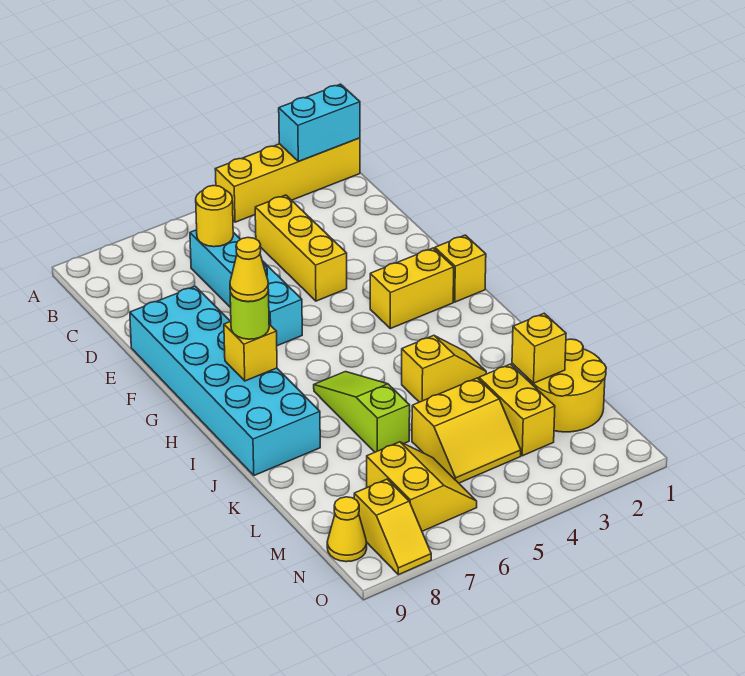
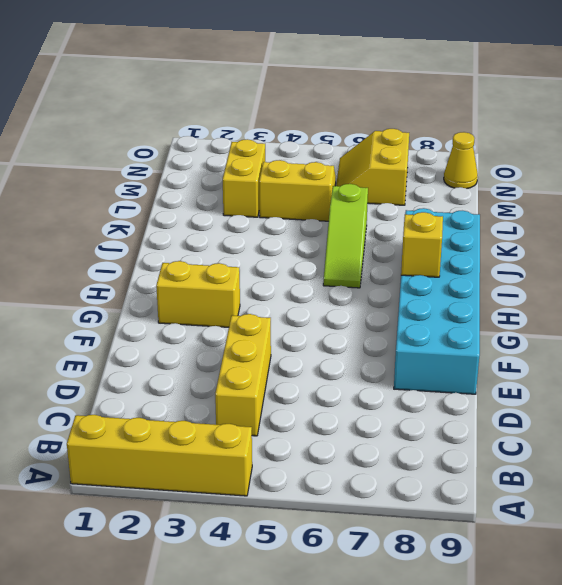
none -> cyan 1x4 brick [190,230,302,346]
none -> yellow 1x1 brick [435,235,486,302]
none -> yellow 1x2 slope [402,335,486,402]

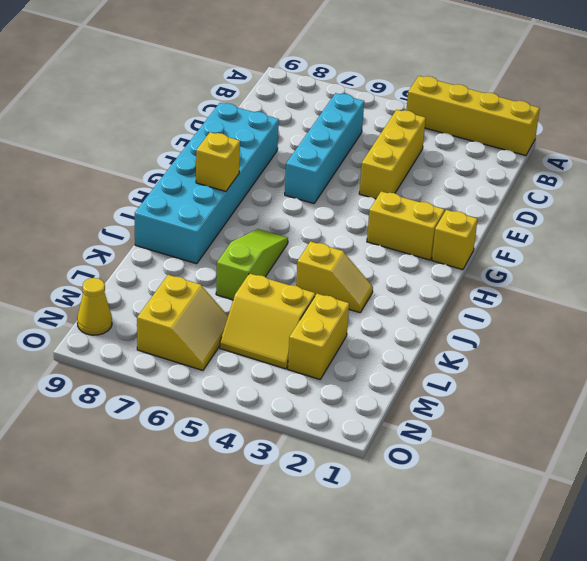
none -> yellow 2x2 round brick [527,339,606,432]
none -> yellow 1x2 slope [354,479,431,575]
none -> cyan 1x2 brick [279,84,360,161]

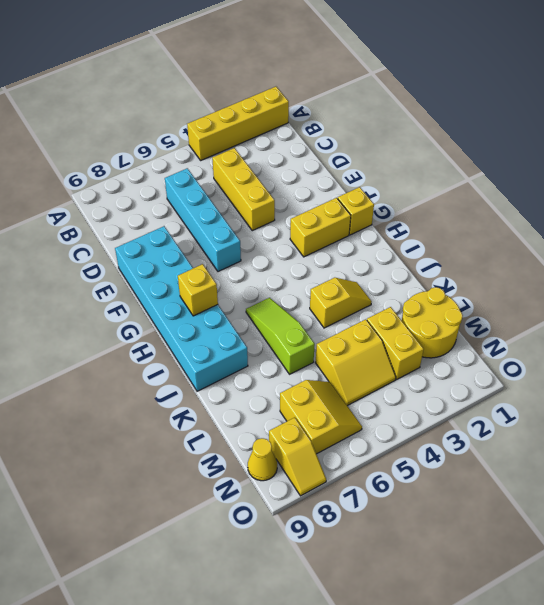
none -> cyan 1x2 brick [279,84,360,161]
none -> yellow 1x1 round brick [196,186,233,247]
none -> yellow 1x1 brick [512,313,566,383]

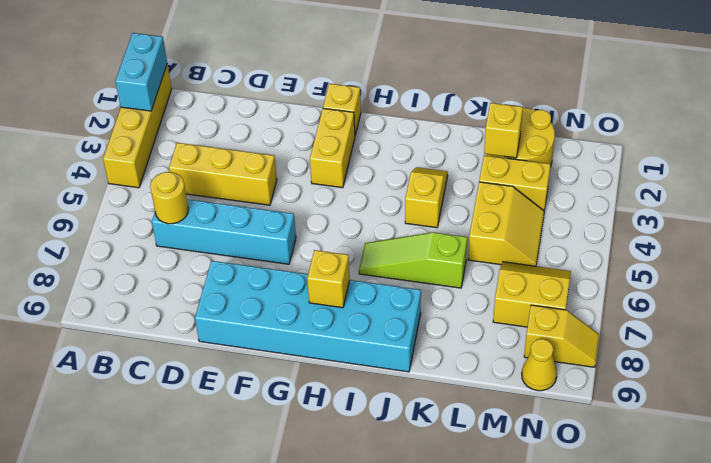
none -> lime 1x1 round brick [230,291,269,339]
none -> yellow 1x1 cone [230,238,269,302]

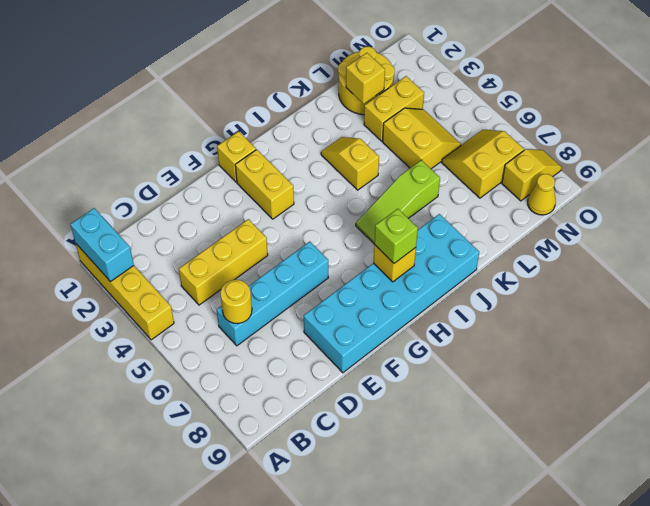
lime 1x1 brick [374,209,418,263] -> lime 1x1 round brick [230,291,269,339]
none -> yellow 1x1 cone [230,238,269,302]

